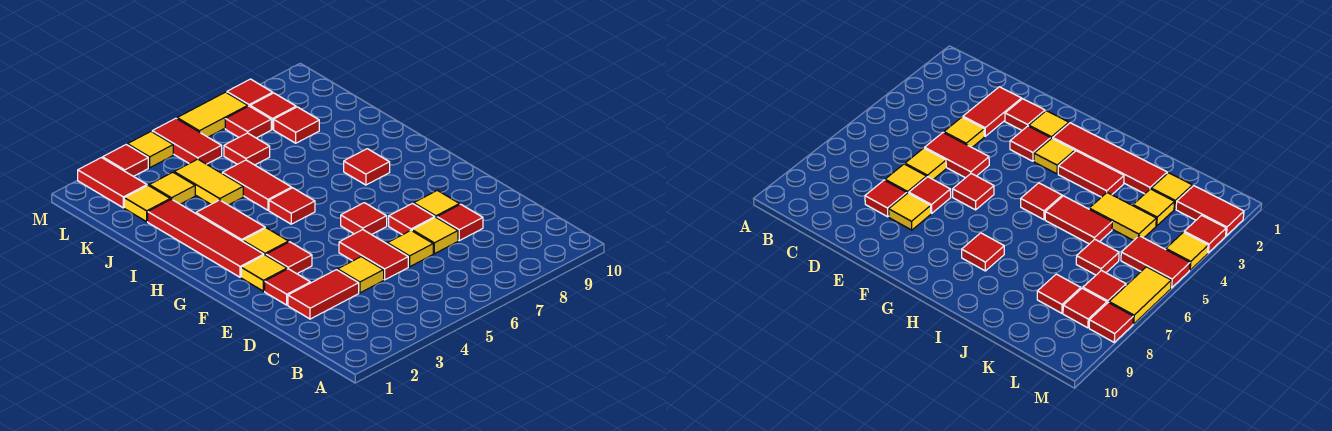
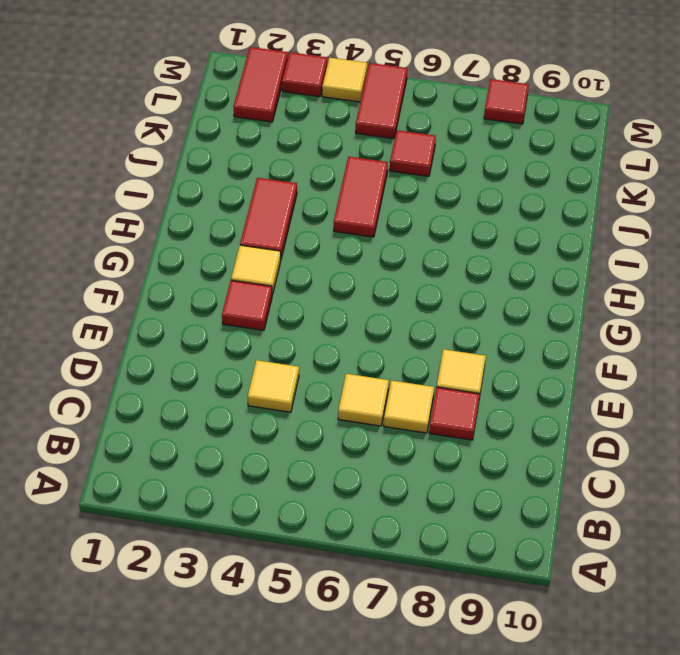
none -> red 1x2 tile [288,270,359,319]
none -> red 1x2 tile [339,230,408,280]
none -> red 1x1 tile [265,269,310,305]
none -> red 1x1 tile [389,204,435,235]

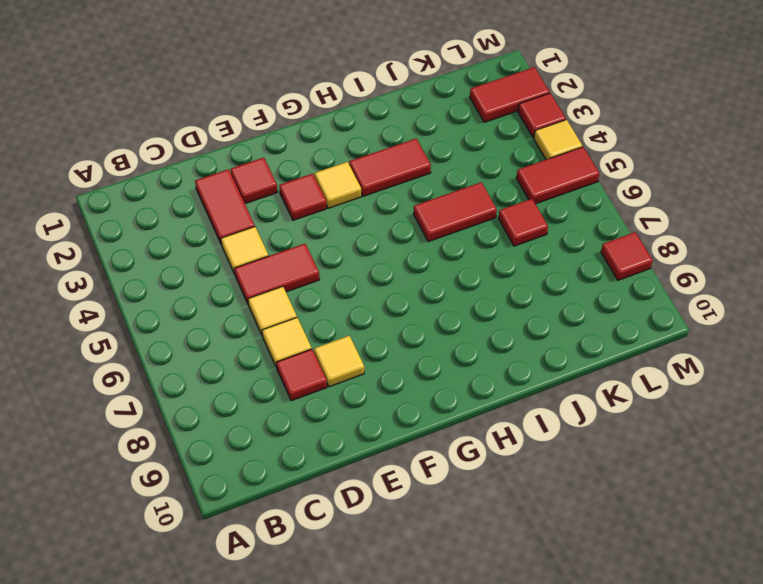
none -> red 1x1 tile [389,204,435,235]
none -> yellow 1x1 tile [241,255,287,291]
none -> red 1x1 tile [341,203,387,235]
none -> red 1x4 tile [148,199,264,277]

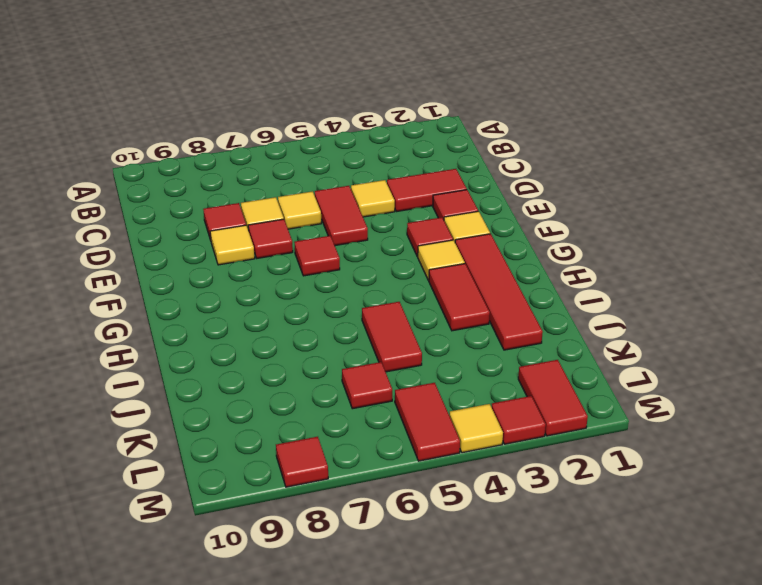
none -> red 1x1 tile [269,188,315,224]
none -> red 1x1 tile [344,149,390,185]
none -> yellow 1x2 tile [174,159,243,205]
none -> yellow 1x1 tile [124,185,170,222]

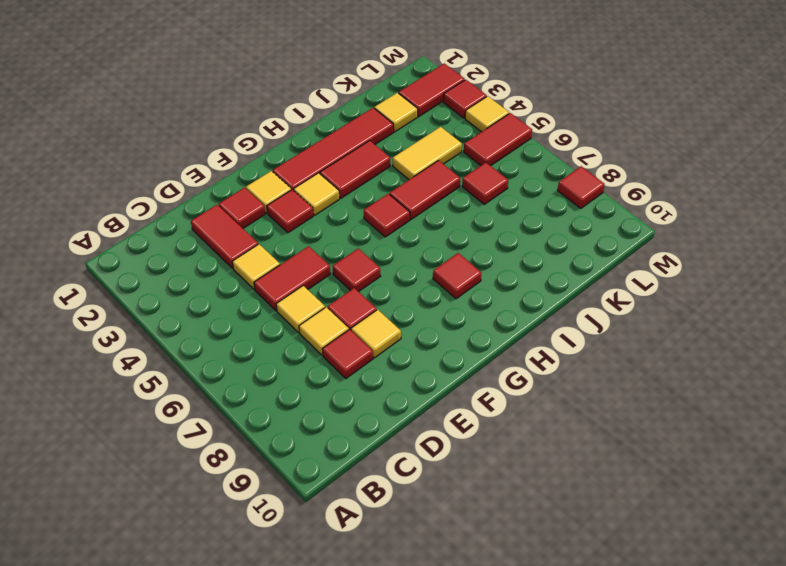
none -> yellow 1x1 tile [149,172,195,204]
none -> red 1x1 tile [274,107,319,143]
none -> red 1x1 tile [225,106,271,138]
none -> red 1x1 tile [250,93,296,129]

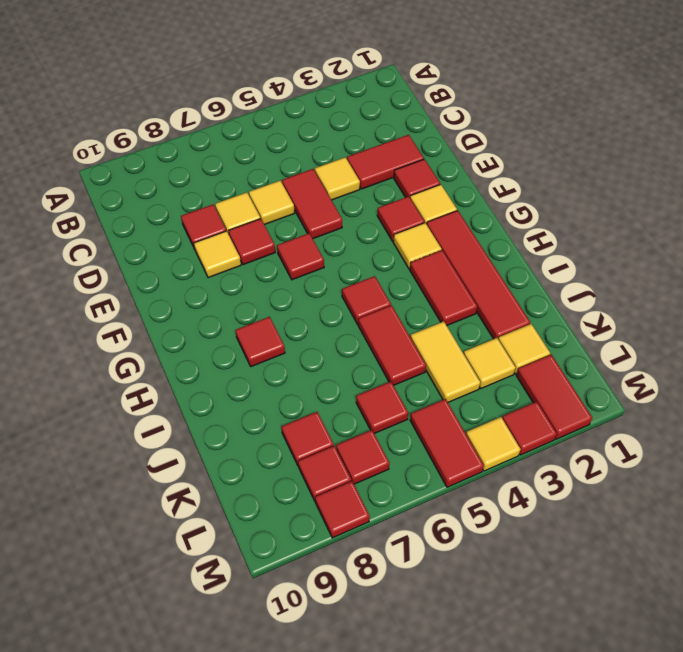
none -> yellow 1x2 tile [177,92,248,137]

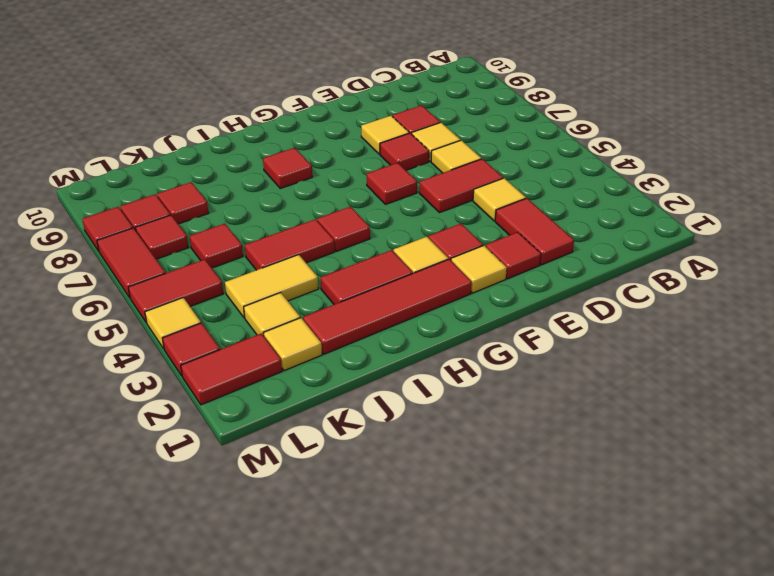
red 1x2 tile [97,228,165,298] -> yellow 1x2 tile [177,92,248,137]

